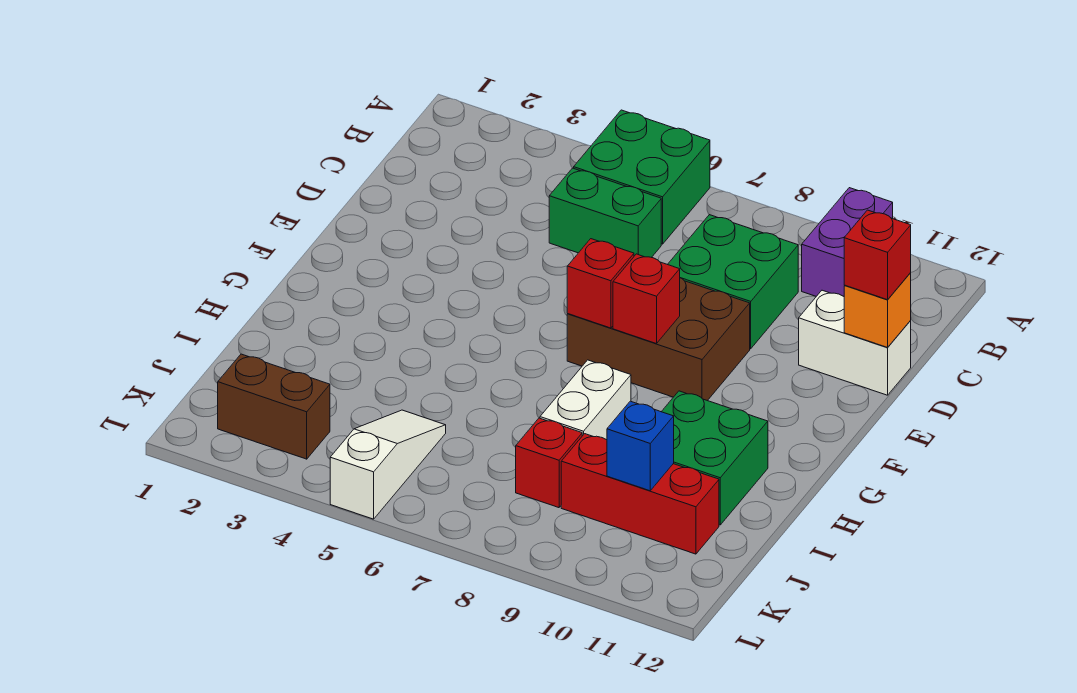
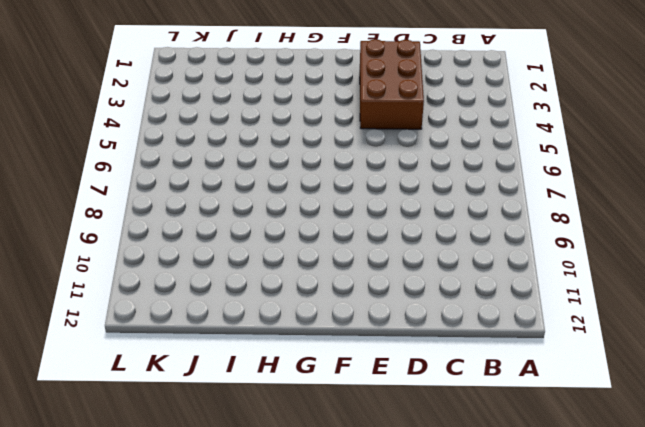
brown 2x3 brick [360,39,424,129] -> brown 2x3 brick moved to [567,278,750,401]
none -> green 2x2 brick [574,110,710,244]
none -> purple 1x2 brick [802,188,893,296]
none -> green 1x2 brick [549,168,661,258]

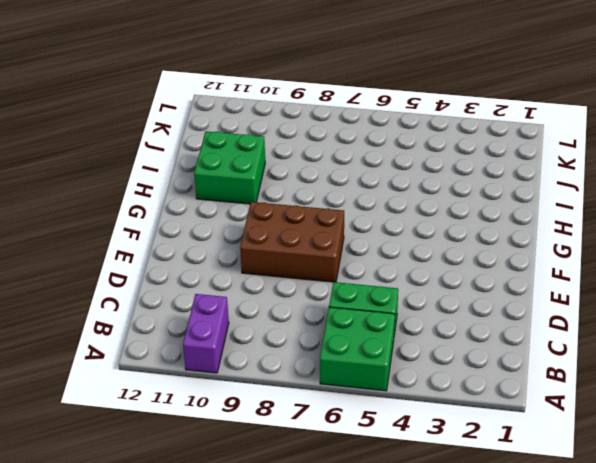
none -> green 2x2 brick [668,215,798,349]
none -> white 1x2 brick [799,290,911,395]
none -> white 1x2 brick [540,360,631,440]

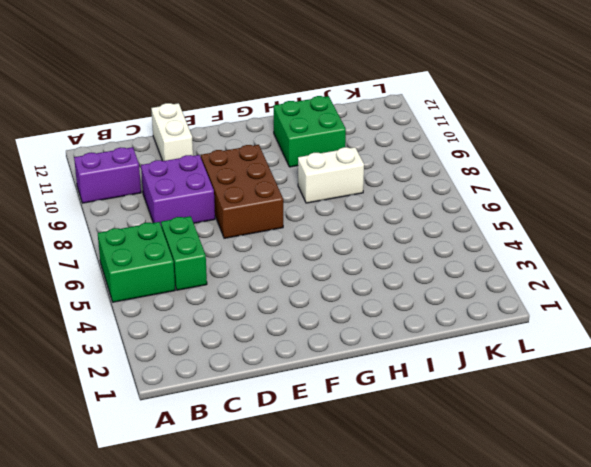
purple 2x2 brick [141,155,215,225] -> green 2x2 brick [668,215,798,349]
none -> white 1x3 slope [330,410,446,519]
none -> red 1x1 brick [516,418,582,508]
none -> red 1x3 brick [561,434,719,554]

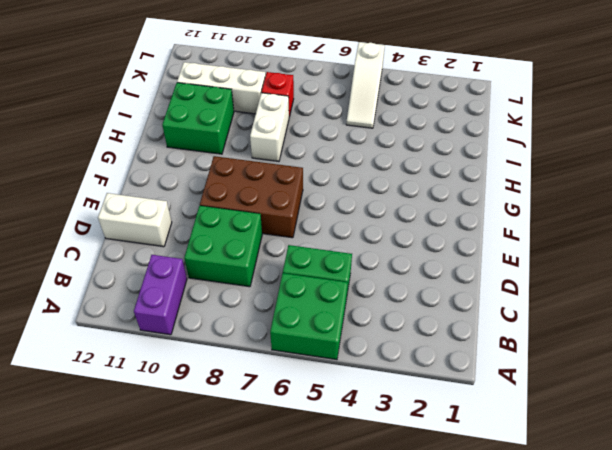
white 1x3 brick [177,62,266,114] -> red 1x3 brick [561,434,719,554]
none -> brown 1x2 brick [218,354,330,459]
none -> orange 1x1 brick [844,273,911,347]
none -> red 1x1 brick [567,239,634,328]

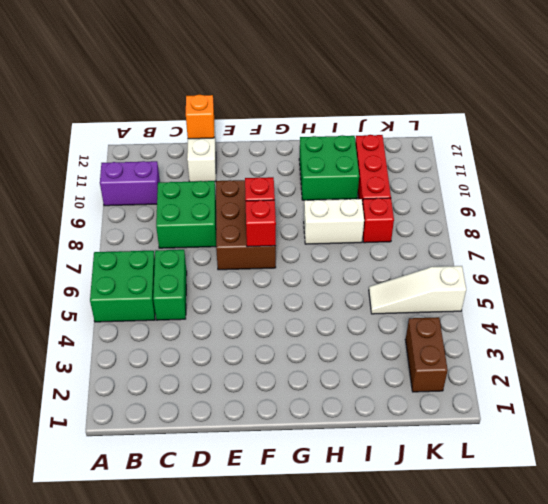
none -> blue 1x1 brick [607,401,674,491]
none -> red 1x1 brick [844,210,911,300]

